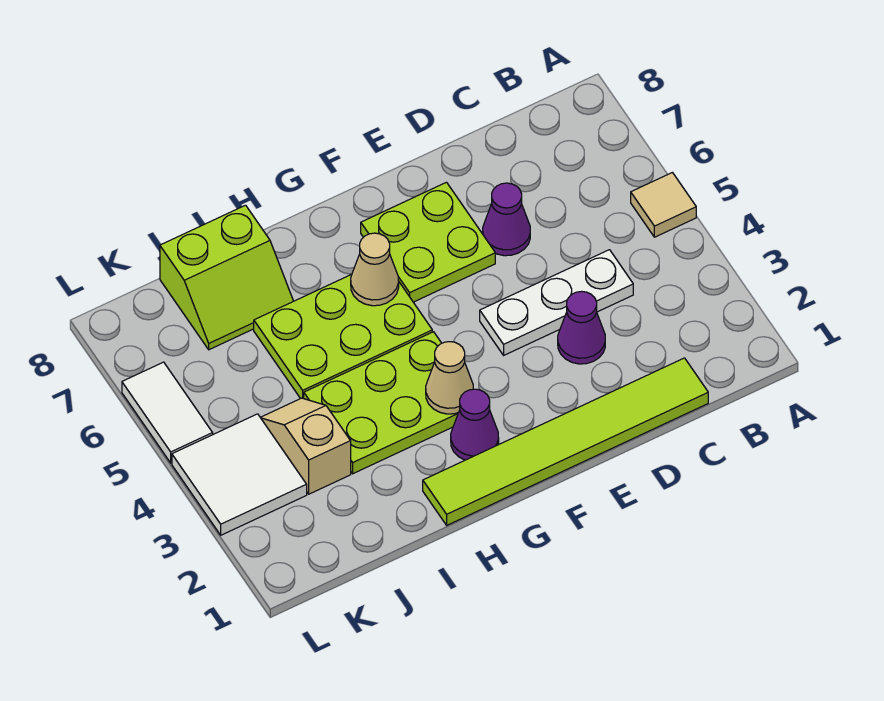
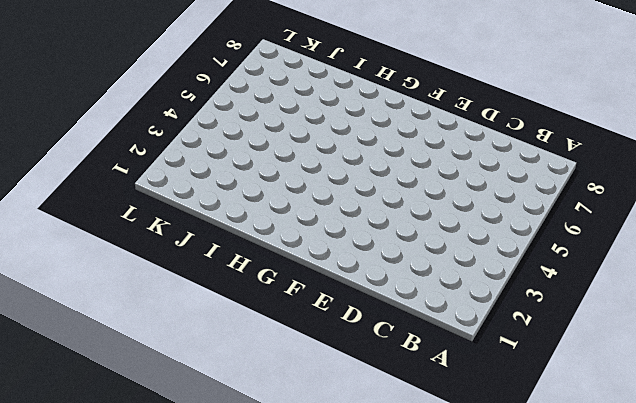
none -> tan 1x1 tile [631,173,696,237]
none -> lime 1x6 tile [423,358,708,525]
none -> white 1x3 plate [480,250,633,355]

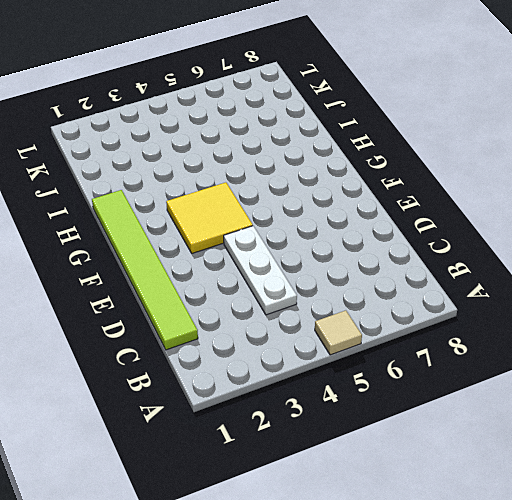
yellow 2x2 tile [166,182,253,253] -> lime 2x3 plate [304,332,458,474]
none -> purple 1x1 cone [558,291,605,364]
none -> purple 1x1 cone [483,183,530,256]
none -> lime 2x2 plate [361,182,495,302]

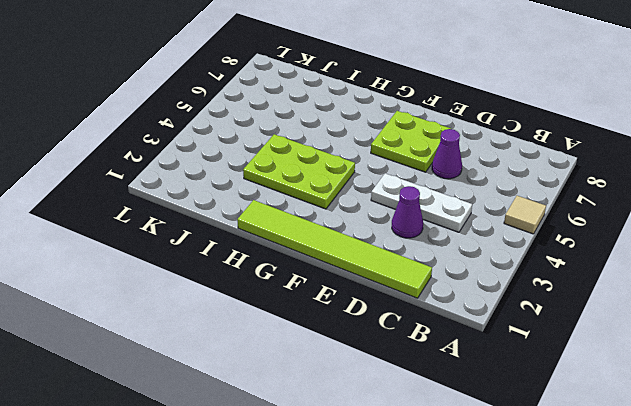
none -> purple 1x1 cone [451,389,499,460]
none -> lime 2x3 plate [254,274,432,399]
none -> lime 2x2 slope [160,205,293,350]

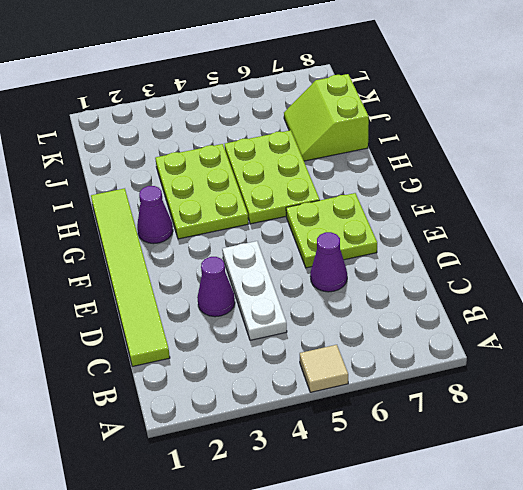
none -> tan 1x2 slope [260,398,351,494]
none -> white 2x2 tile [172,414,307,535]
none -> white 1x2 tile [122,362,213,463]

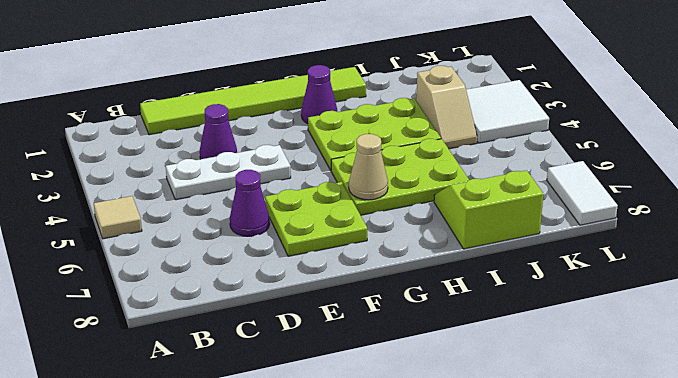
white 1x2 tile [547,161,618,225] -> white 1x2 tile moved to [122,362,213,463]
none -> tan 1x1 cone [426,342,473,414]

